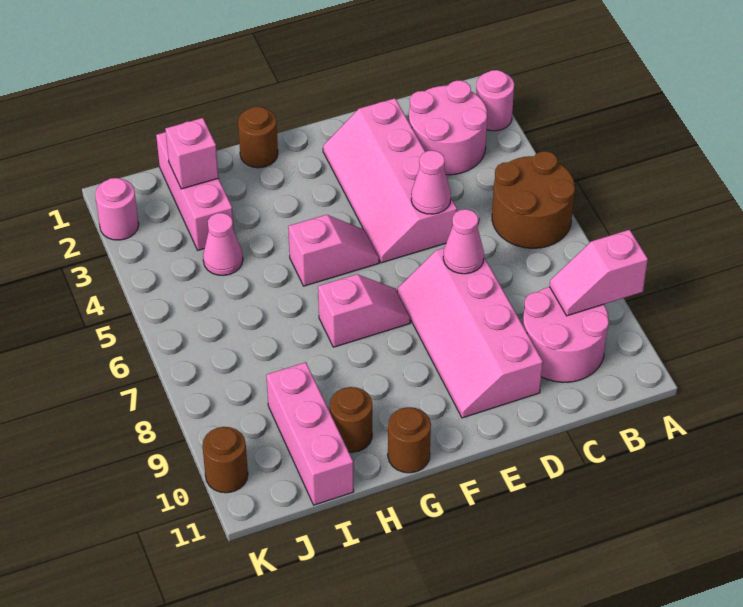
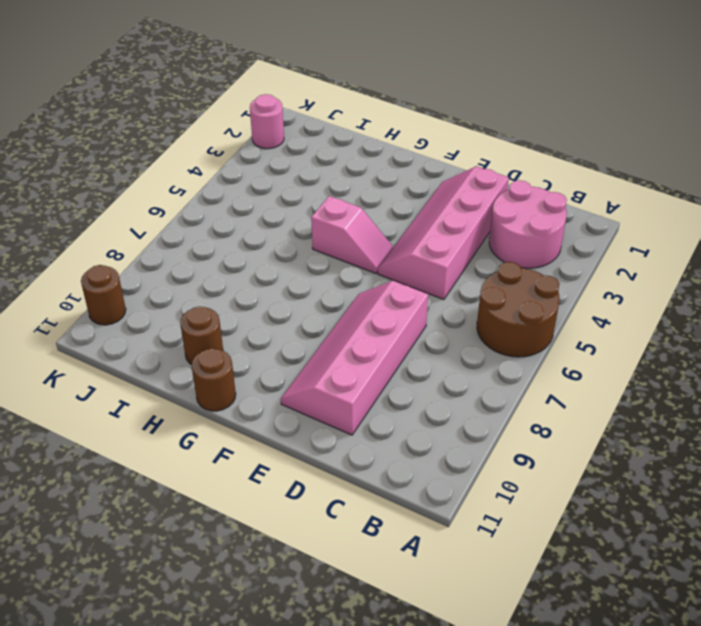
none -> pink 1x1 round brick [476,70,514,131]
none -> pink 2x2 round brick [523,287,609,382]
none -> pink 1x2 slope [318,274,411,347]

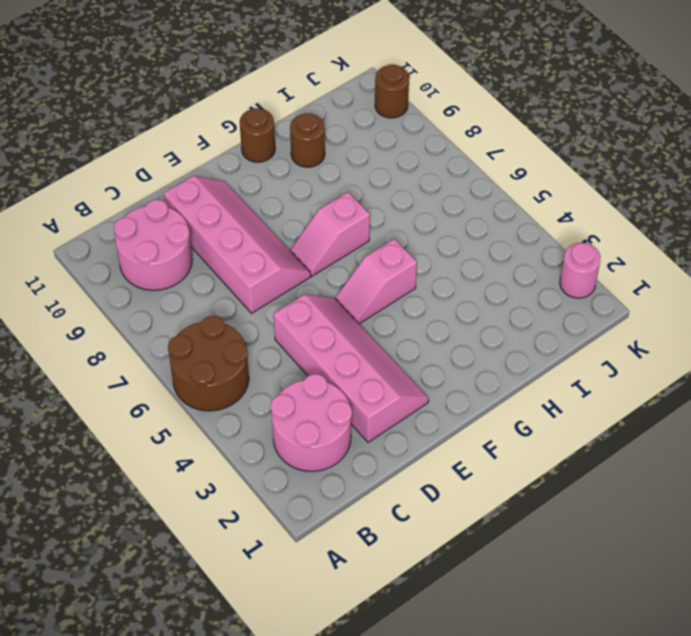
none -> pink 1x1 round brick [476,70,514,131]
none -> brown 1x1 round brick [238,106,278,168]
none -> pink 1x3 brick [156,132,234,250]

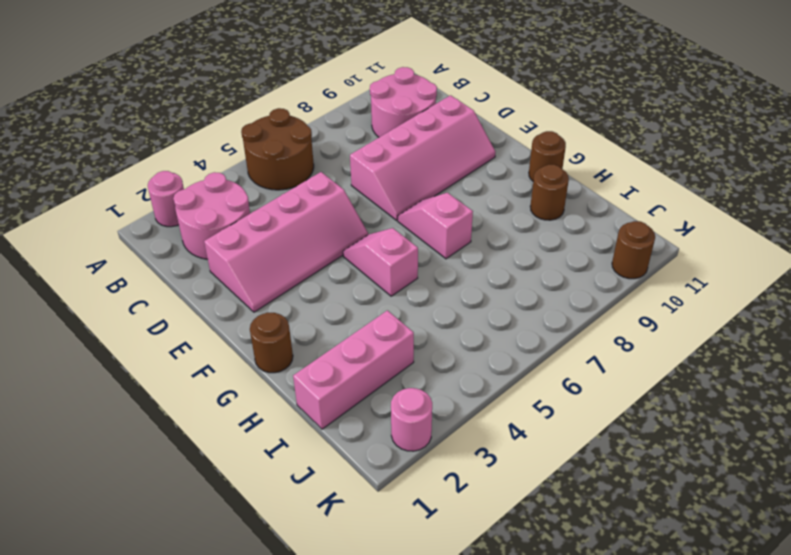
none -> pink 1x1 cone [203,213,243,275]
none -> pink 1x3 brick [266,362,354,505]
none -> pink 1x2 slope [550,230,648,316]

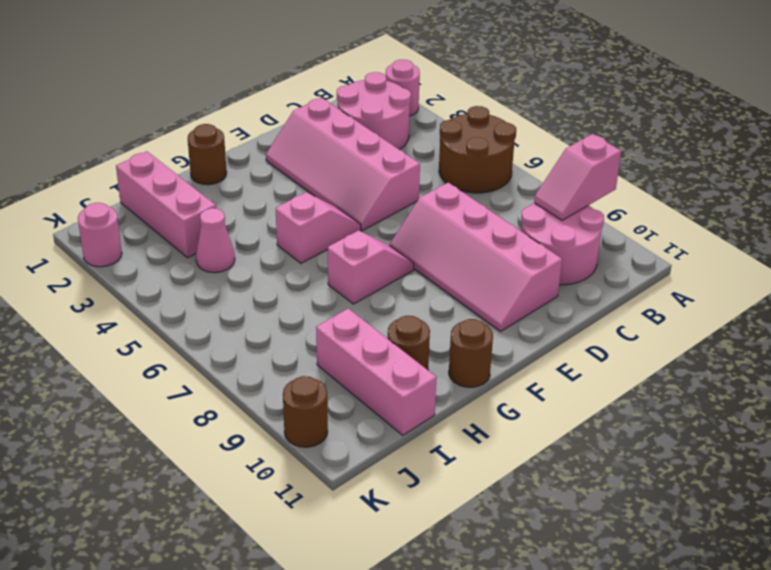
none -> pink 1x1 cone [411,150,451,214]
none -> pink 1x1 cone [443,209,484,274]
none -> pink 1x1 brick [166,118,219,189]

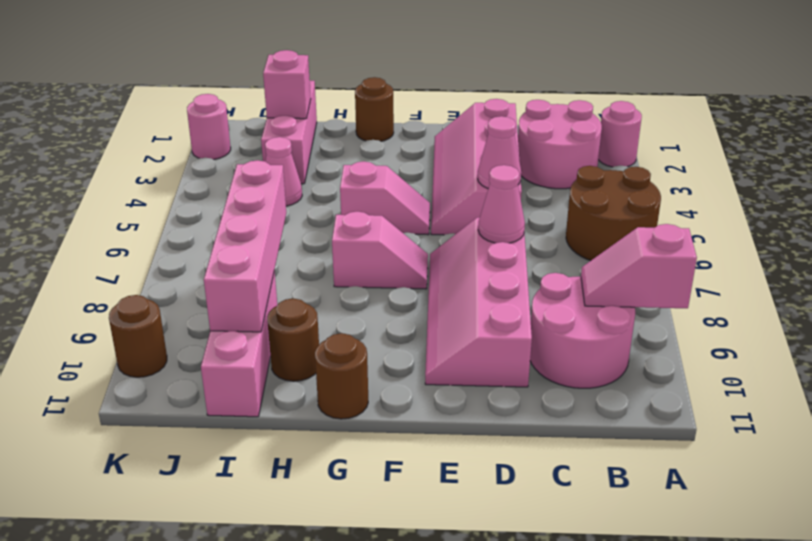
pink 1x4 brick [204,160,286,332] -> none

